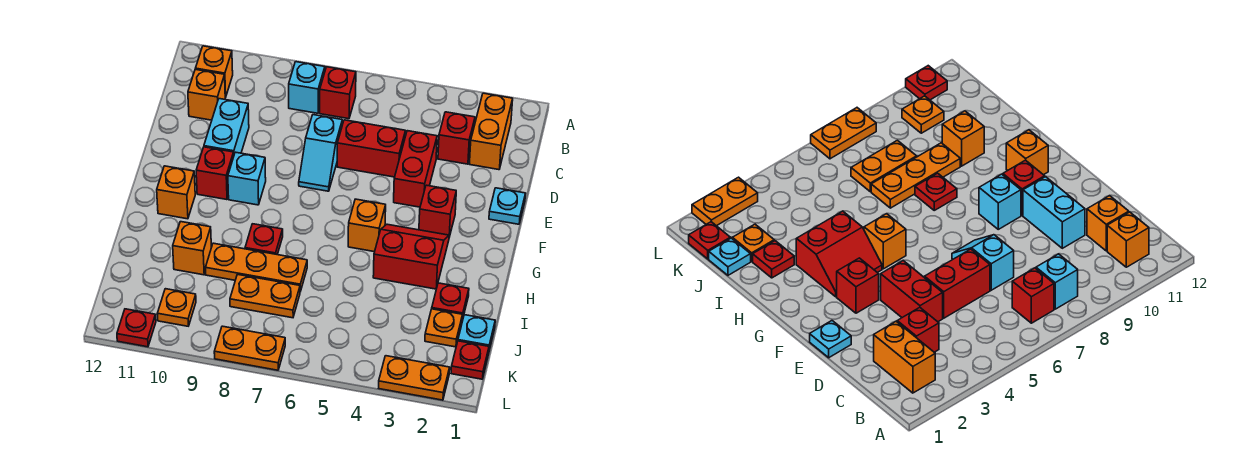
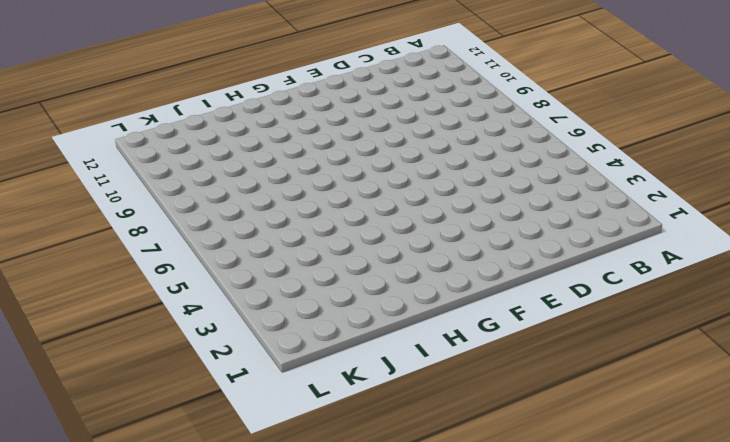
none -> orange 1x2 brick [470,93,513,170]
none -> red 1x1 brick [320,67,356,119]
none -> cyan 1x1 brick [289,62,325,113]

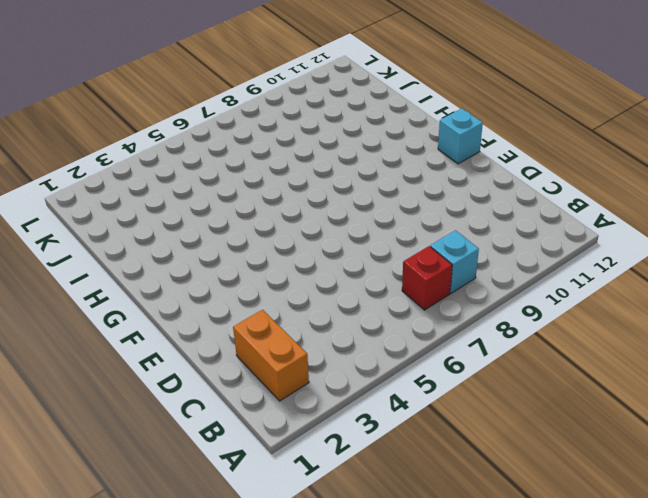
cyan 1x1 brick [438,108,483,164] -> cyan 1x1 brick moved to [228,152,266,205]
none -> orange 1x1 brick [195,46,233,97]
none -> red 1x1 brick [438,112,475,164]
none -> orange 1x1 brick [188,69,225,120]

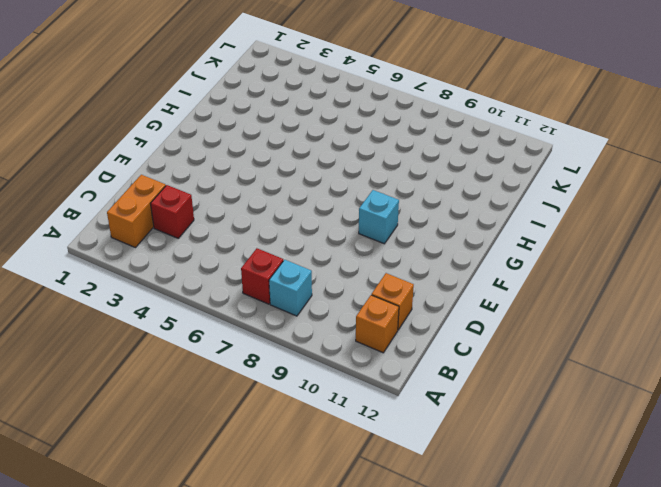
none -> red 1x2 brick [394,131,437,207]
none -> red 1x2 brick [337,120,406,177]
none -> cyan 1x2 slope [299,115,342,191]

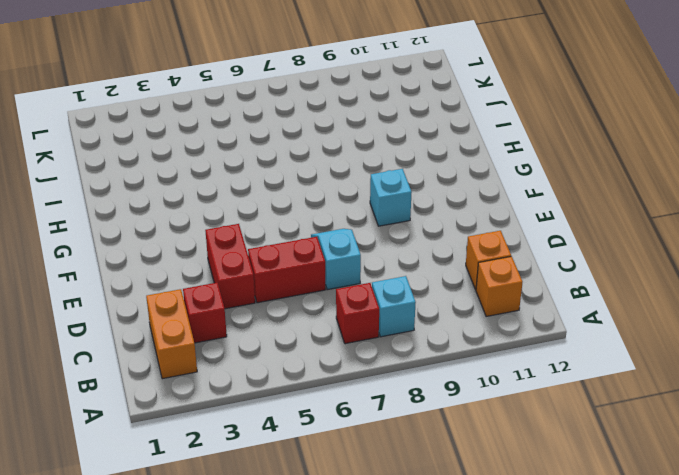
none -> cyan 1x2 brick [204,99,249,154]
none -> cyan 1x1 plate [489,188,526,224]
none -> red 1x1 brick [419,185,456,237]

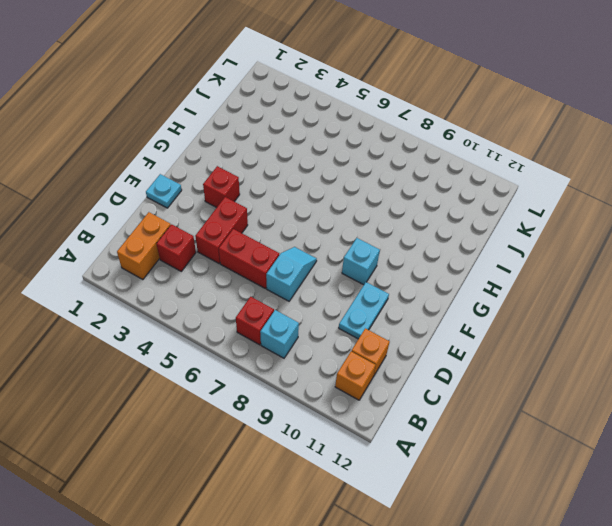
cyan 1x2 plate [339,282,389,339] -> cyan 1x2 brick [204,99,249,154]
none -> red 1x1 brick [196,147,234,200]
none -> red 2x2 slope [373,224,449,289]
none -> orange 1x1 brick [348,199,386,252]

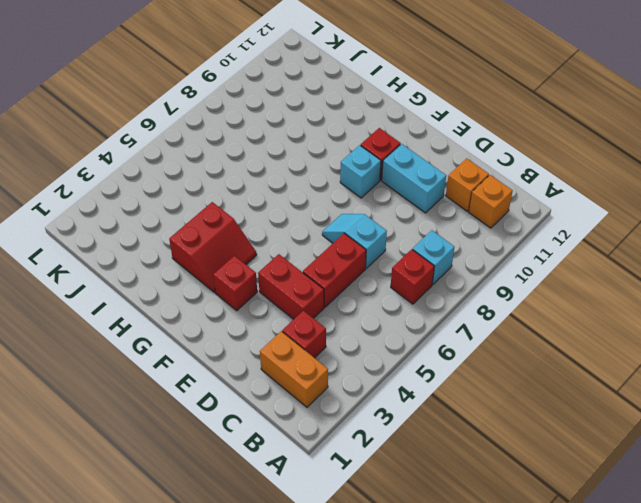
none -> cyan 1x1 plate [489,188,526,224]
none -> orange 1x1 brick [348,199,386,252]
none -> orange 1x1 brick [157,166,195,219]

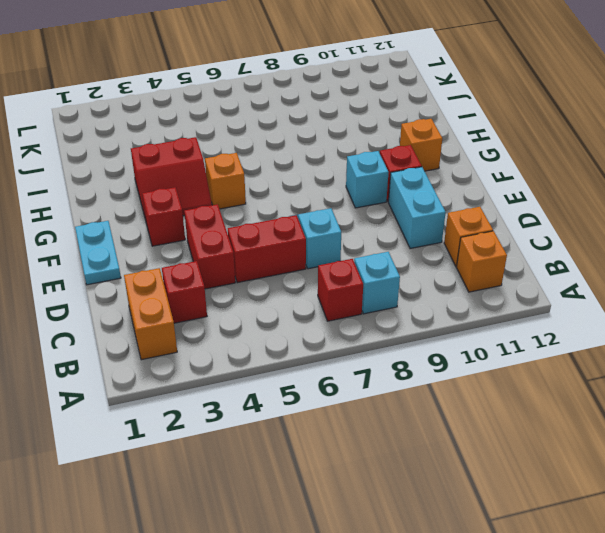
cyan 1x2 plate [75,221,121,285] -> cyan 1x1 plate [489,188,526,224]
none -> red 1x1 plate [245,224,283,255]
none -> red 1x1 plate [432,283,469,320]
none -> orange 1x3 plate [206,243,307,292]

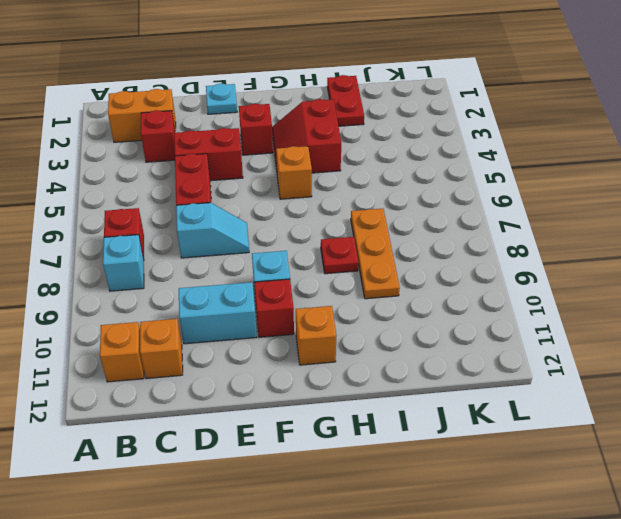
red 1x2 plate [327,75,364,126] -> red 1x1 plate [432,283,469,320]
none -> orange 1x1 brick [173,222,211,275]
none -> cyan 1x1 plate [458,315,495,350]
none -> orange 1x1 plate [425,309,463,347]

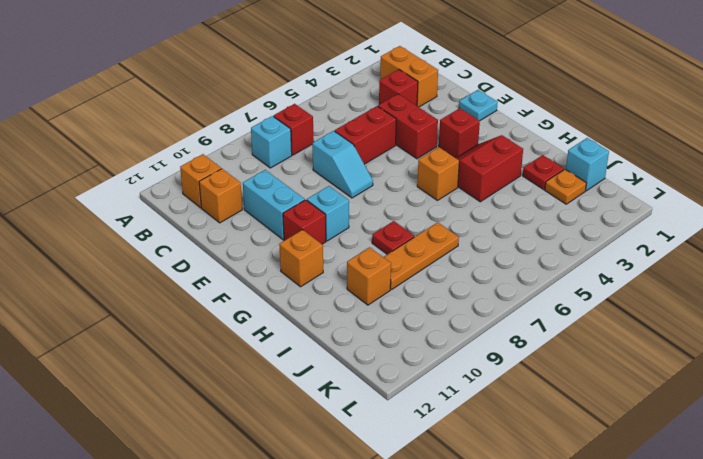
cyan 1x1 brick [566,138,609,191] -> cyan 1x1 plate [458,315,495,350]
none -> orange 1x2 plate [230,274,300,318]
none -> red 1x1 plate [451,341,489,379]
none -> orange 1x1 plate [157,289,196,326]

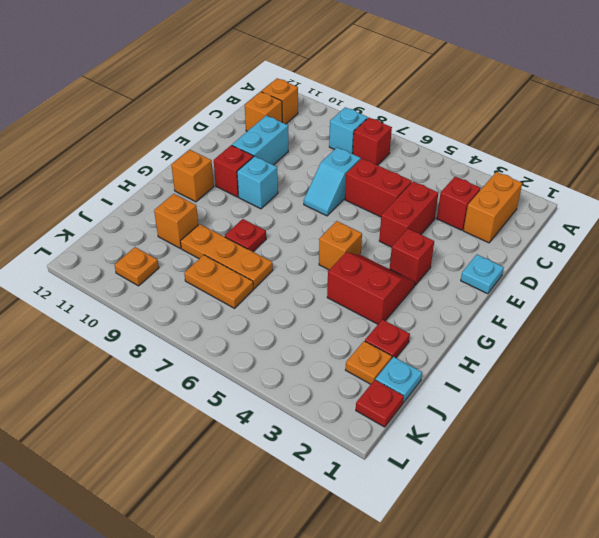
none -> orange 1x2 plate [379,356,450,400]
none -> orange 1x2 plate [214,326,285,370]
none -> red 1x1 plate [117,309,156,347]

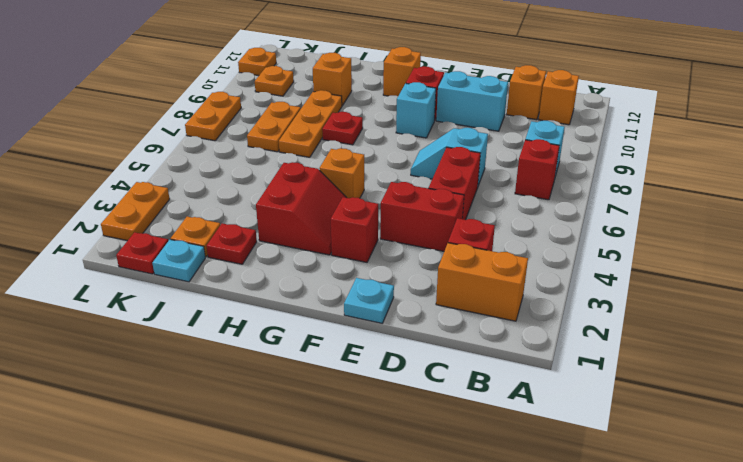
orange 1x1 plate [238,48,276,76] -> red 1x1 plate [117,309,156,347]

